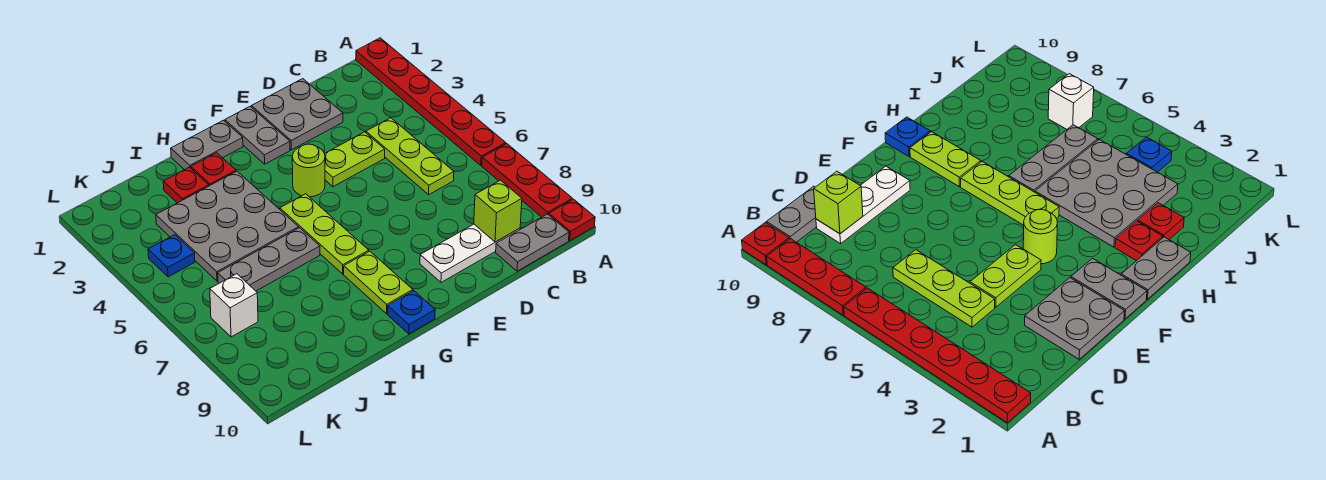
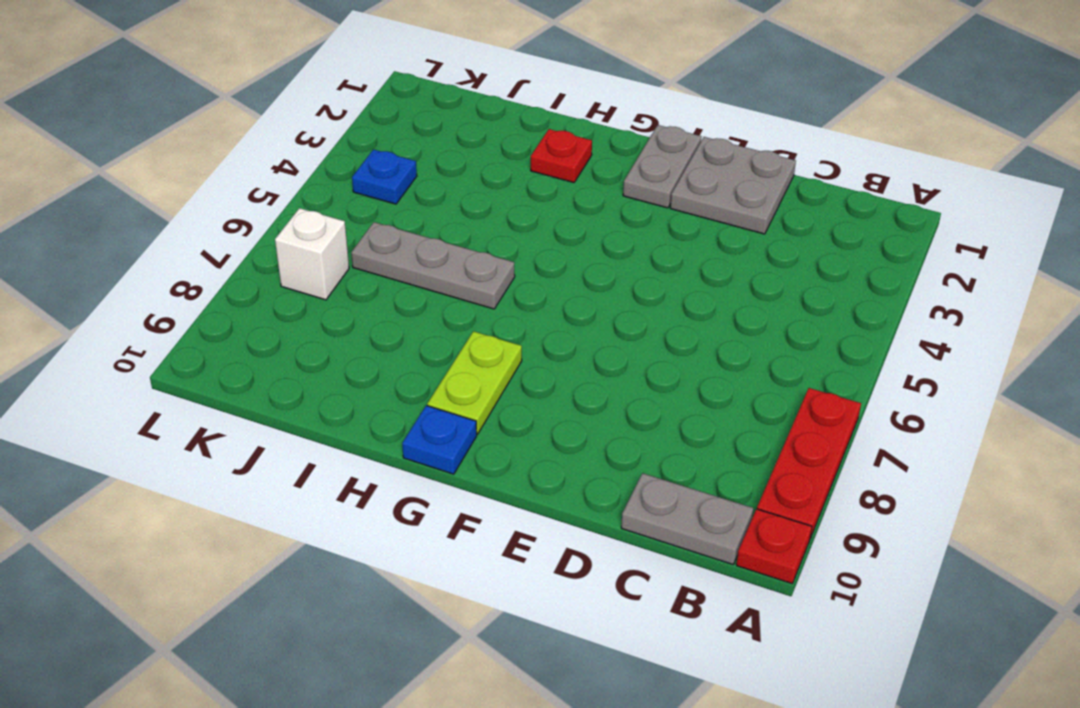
none -> red 1x6 plate [356,38,506,165]
none -> lime 1x3 plate [366,118,454,195]
none -> white 1x3 plate [420,224,520,282]

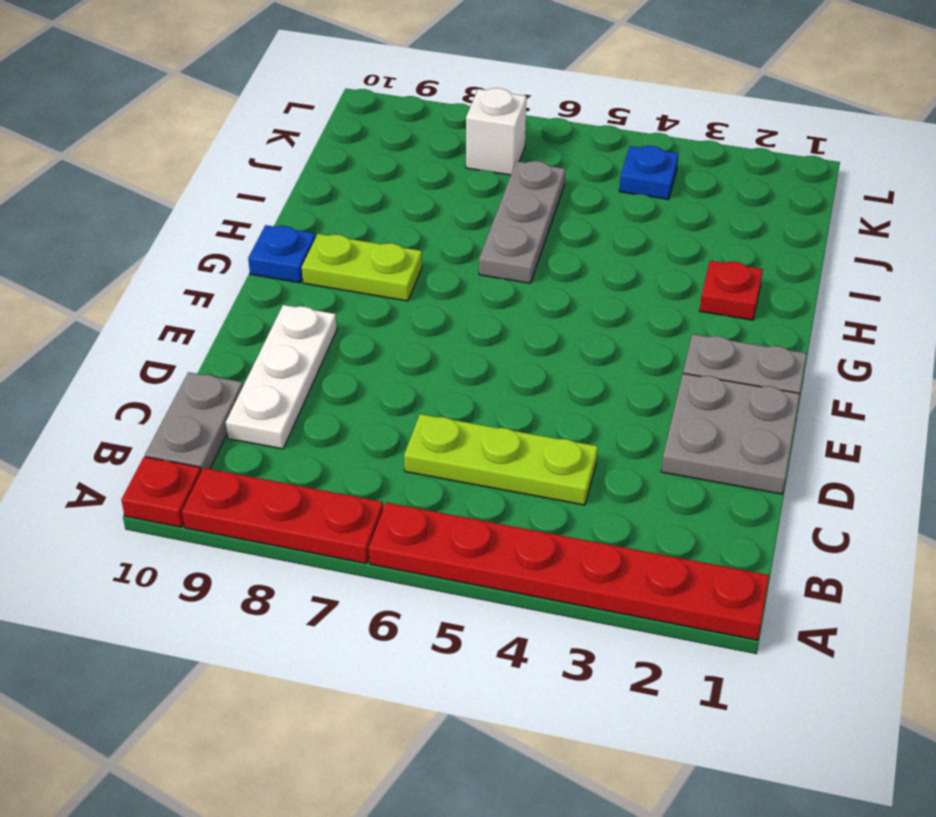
none -> lime 1x2 plate [324,132,385,187]
none -> lime 1x1 round brick [292,144,325,197]
none -> grey 1x2 plate [171,120,243,170]

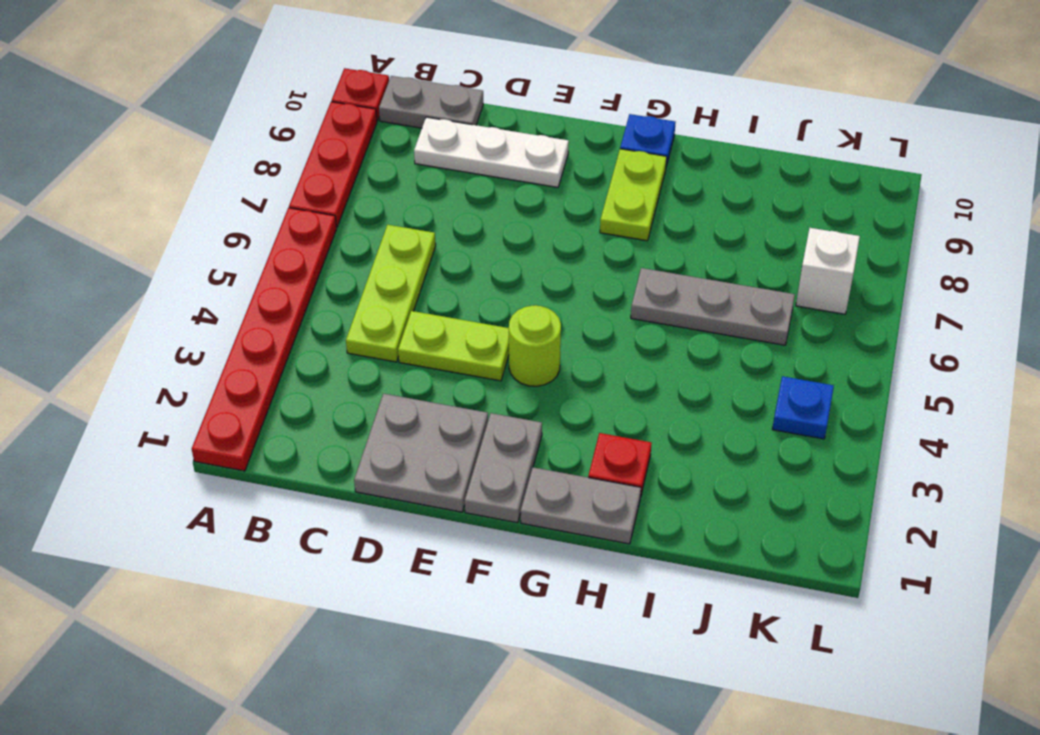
none -> lime 1x3 plate [280,194,369,274]
none -> grey 3x3 plate [156,171,299,281]
none -> red 1x1 plate [163,167,209,203]

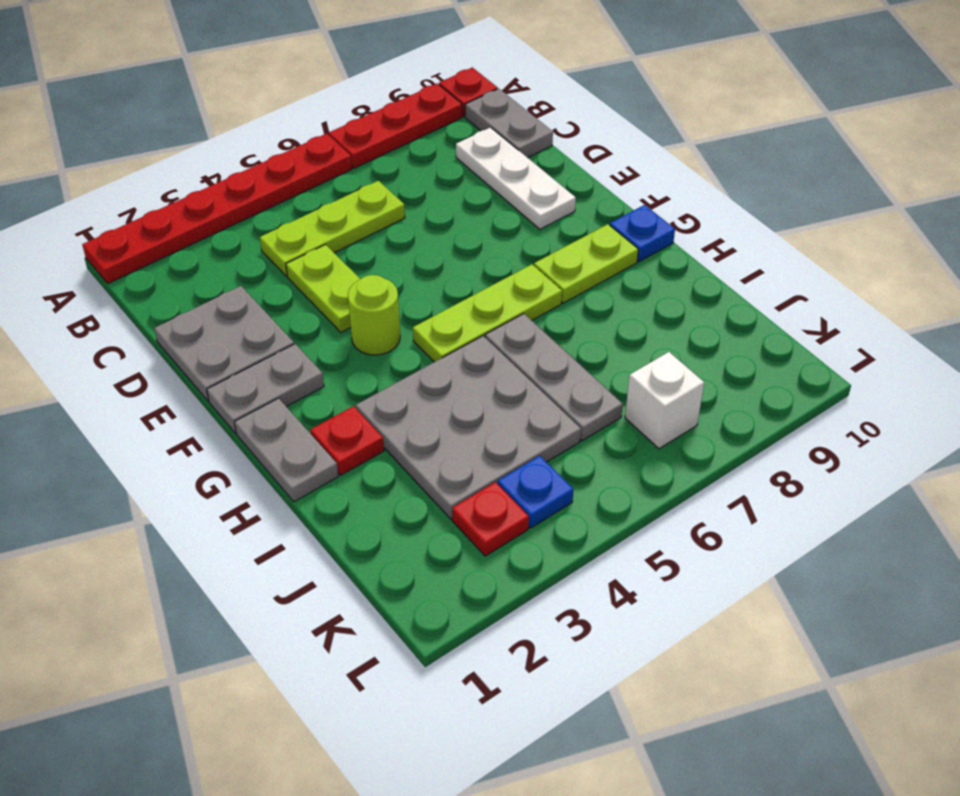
red 1x1 plate [452,482,529,556] -> red 1x1 plate moved to [163,167,209,203]
none -> lime 1x1 brick [474,180,522,242]

